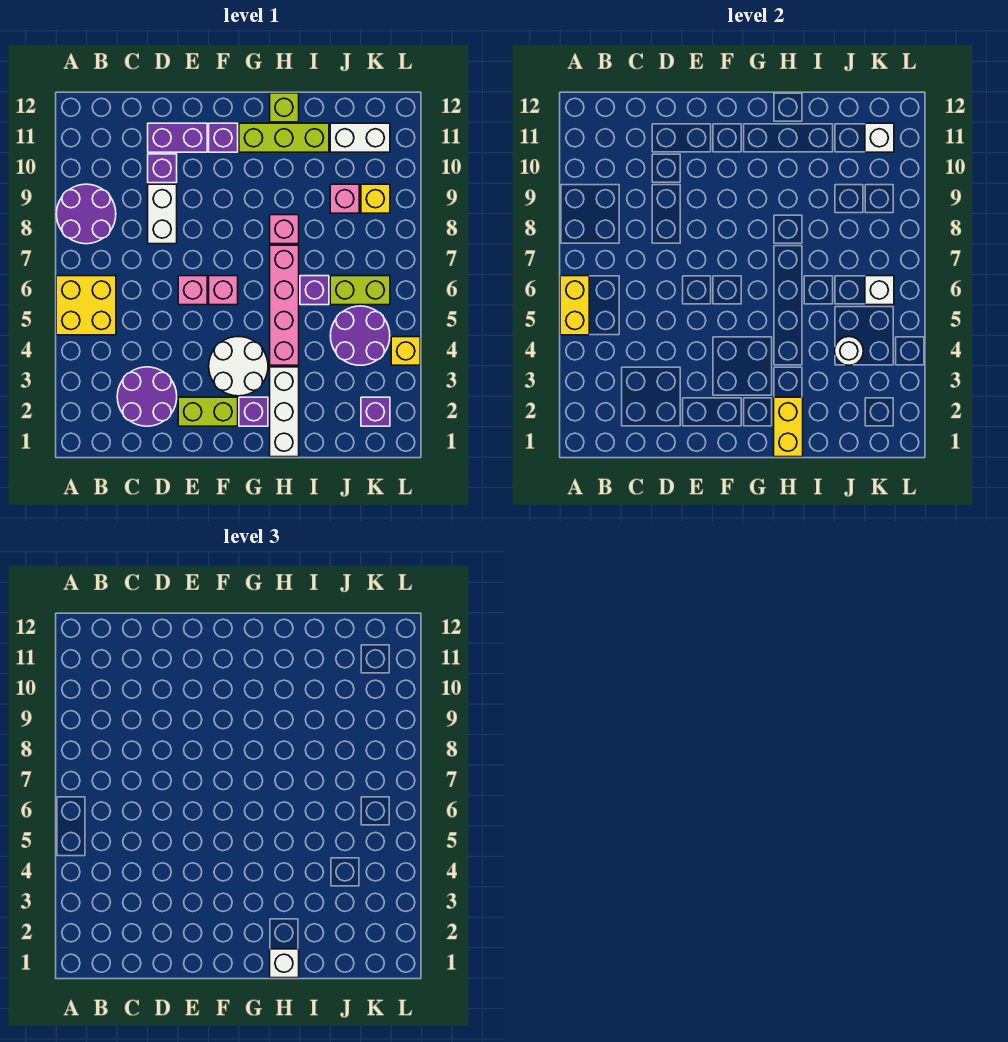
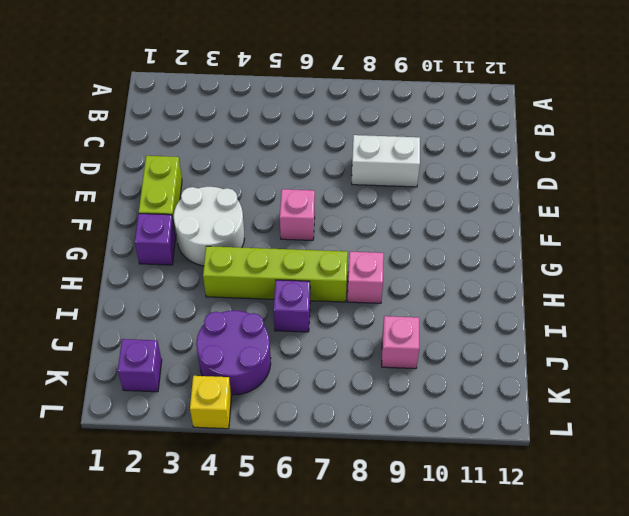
lime 1x4 brick [203,246,348,302] -> pink 1x4 brick [270,245,299,365]
none -> yellow 2x2 brick [56,276,116,335]
none -> purple 2x2 round brick [56,184,116,244]
none -> purple 2x2 round brick [117,367,177,426]
none -> purple 1x1 brick [148,154,177,183]

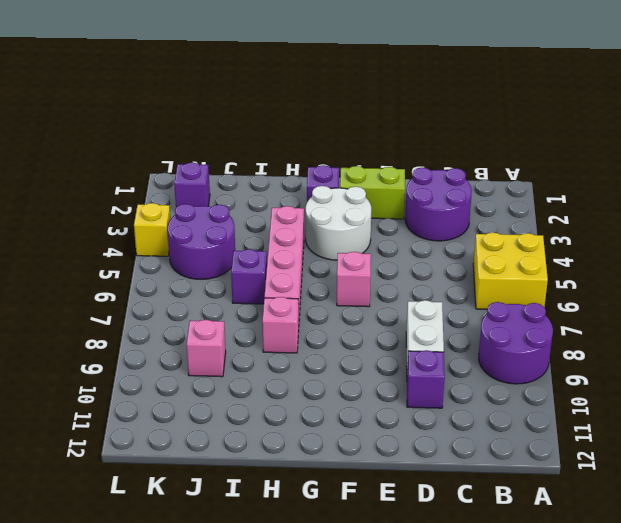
none -> purple 1x2 brick [148,123,207,152]
none -> pink 1x1 brick [178,276,207,305]
none -> purple 1x1 brick [209,123,238,152]
none -> lime 1x3 brick [239,123,329,152]

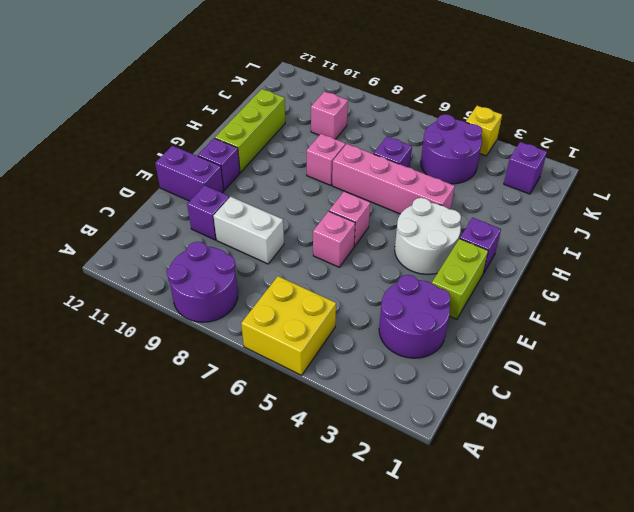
purple 1x2 brick [155,146,224,201] -> purple 1x2 brick turned to [148,123,207,152]
none -> white 1x3 brick [270,367,299,457]
none -> lime 1x1 brick [270,93,299,122]
none -> lime 1x2 brick [330,276,390,305]
none -> white 1x2 brick [330,123,390,152]

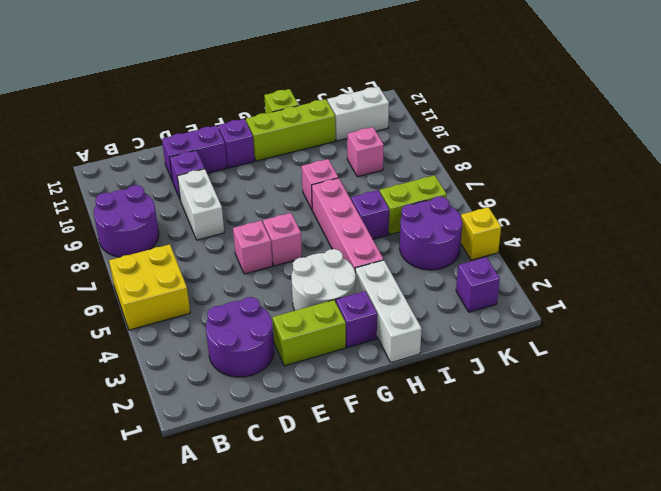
none -> yellow 1x1 brick [361,184,390,213]
none -> yellow 1x2 brick [560,276,589,335]
none -> yellow 1x2 brick [774,397,803,457]
none -> white 1x1 round brick [835,337,863,365]

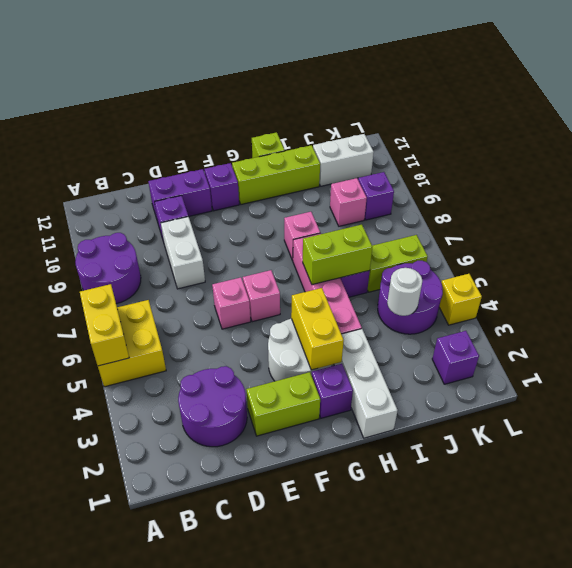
yellow 1x2 brick [291,288,344,370] -> yellow 1x2 brick moved to [774,397,803,457]
lime 1x2 brick [303,225,372,285] -> none
purple 1x1 brick [358,172,394,220] -> yellow 1x1 brick [361,184,390,213]
none -> white 1x1 brick [865,276,894,305]
none -> white 1x1 brick [865,123,894,152]
none -> white 1x1 brick [270,949,299,978]

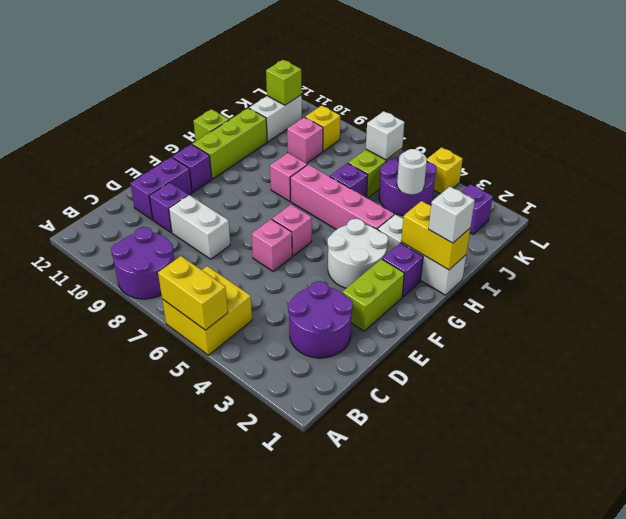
lime 1x1 brick [266,60,301,105] -> white 1x1 brick [865,123,894,152]

